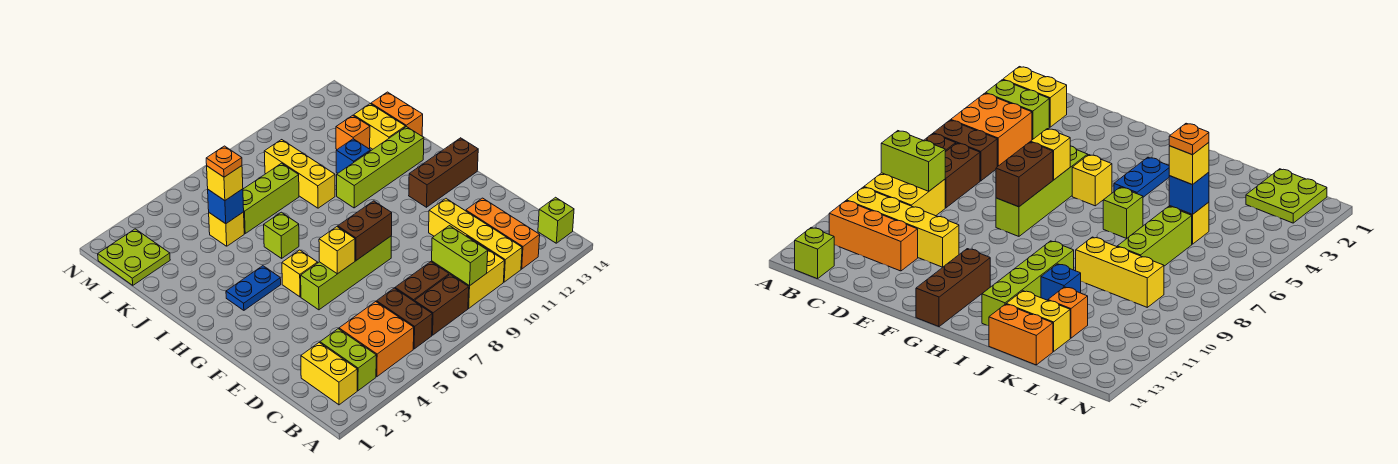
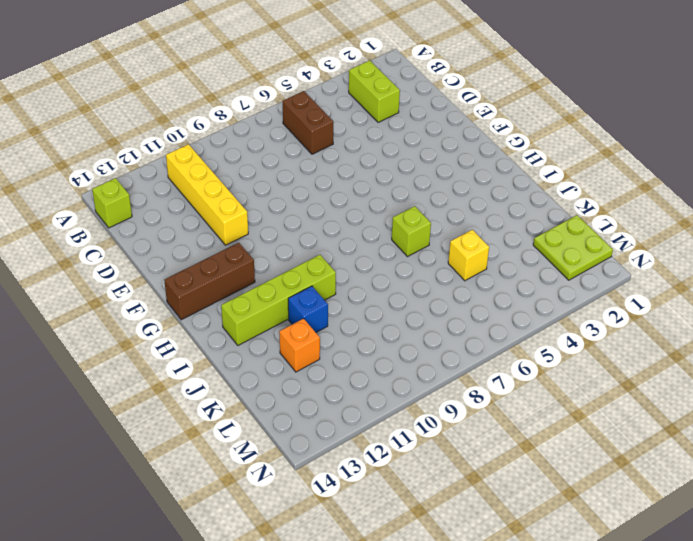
none -> yellow 1x2 brick [301,343,357,405]
none -> orange 2x2 brick [339,302,414,376]
none -> brown 1x2 brick [414,275,469,335]
none -> yellow 2x2 brick [432,236,504,308]

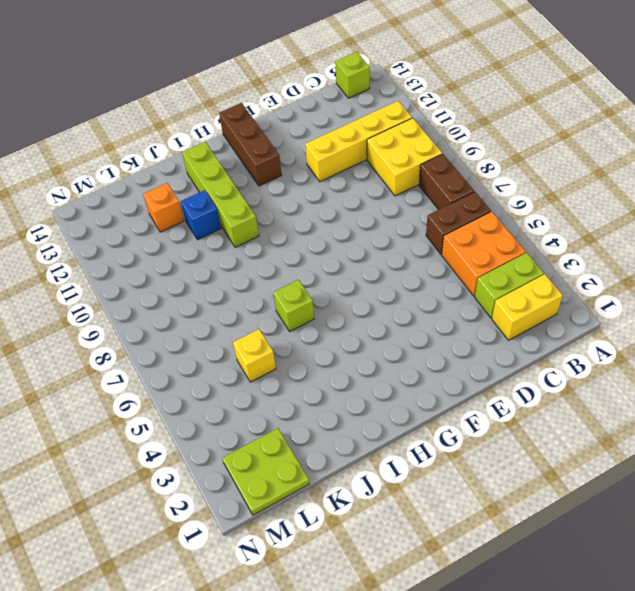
none -> orange 1x3 brick [466,198,540,269]
none -> brown 1x2 brick [395,262,449,301]
none -> lime 1x4 brick [301,236,391,310]
none -> yellow 1x1 brick [282,250,318,297]

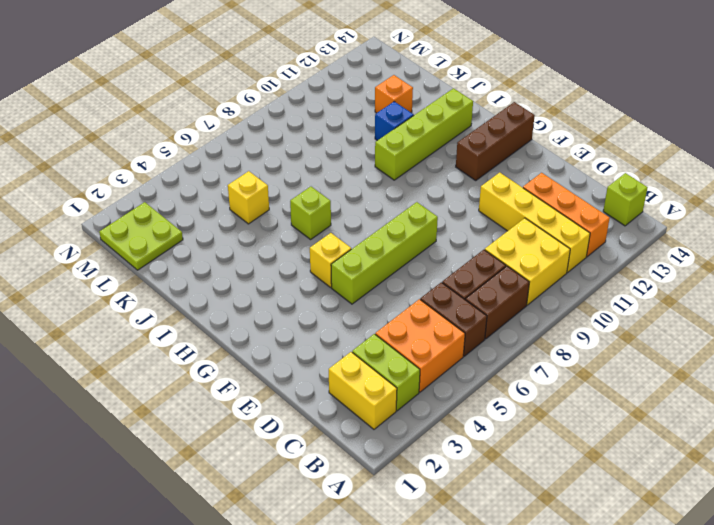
none -> blue 1x2 plate [226,266,281,310]
none -> yellow 1x3 brick [264,140,335,208]
none -> yellow 1x2 brick [354,104,406,149]
none -> orange 1x2 brick [371,92,423,136]

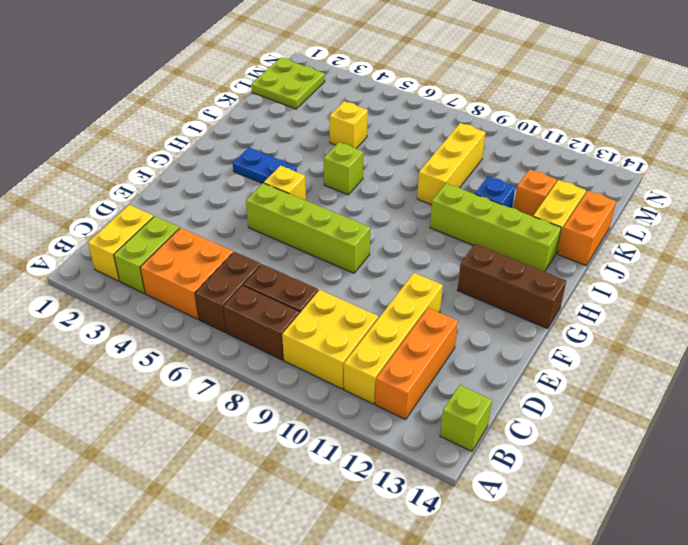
none -> lime 1x3 brick [243,163,299,233]
none -> lime 1x2 brick [432,226,488,286]
none -> yellow 1x1 brick [319,227,355,274]
none -> brown 1x2 brick [338,201,392,261]

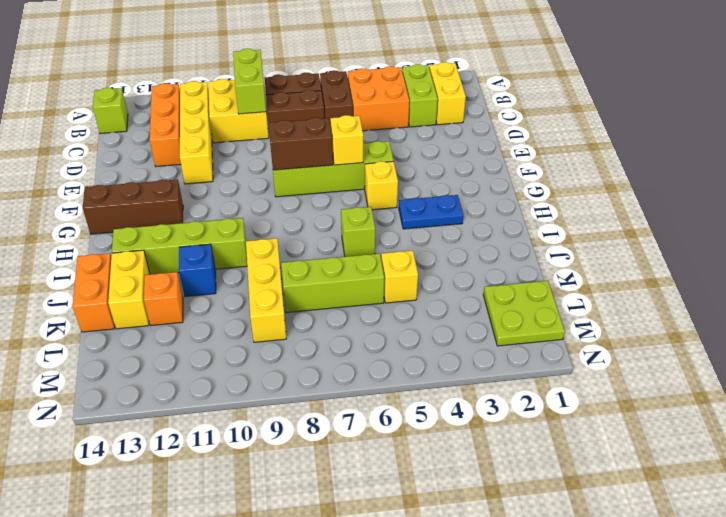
none -> blue 1x1 brick [208,189,244,224]
none -> yellow 1x1 brick [207,166,243,201]
none -> orange 1x1 plate [206,146,242,177]

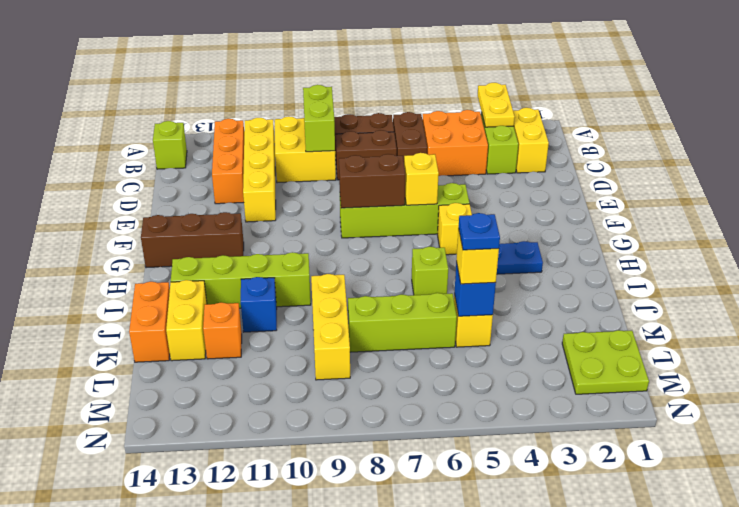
yellow 1x2 plate [478,83,515,127] -> none
blue 1x1 plate [459,213,500,250] -> orange 1x1 plate [206,146,242,177]

